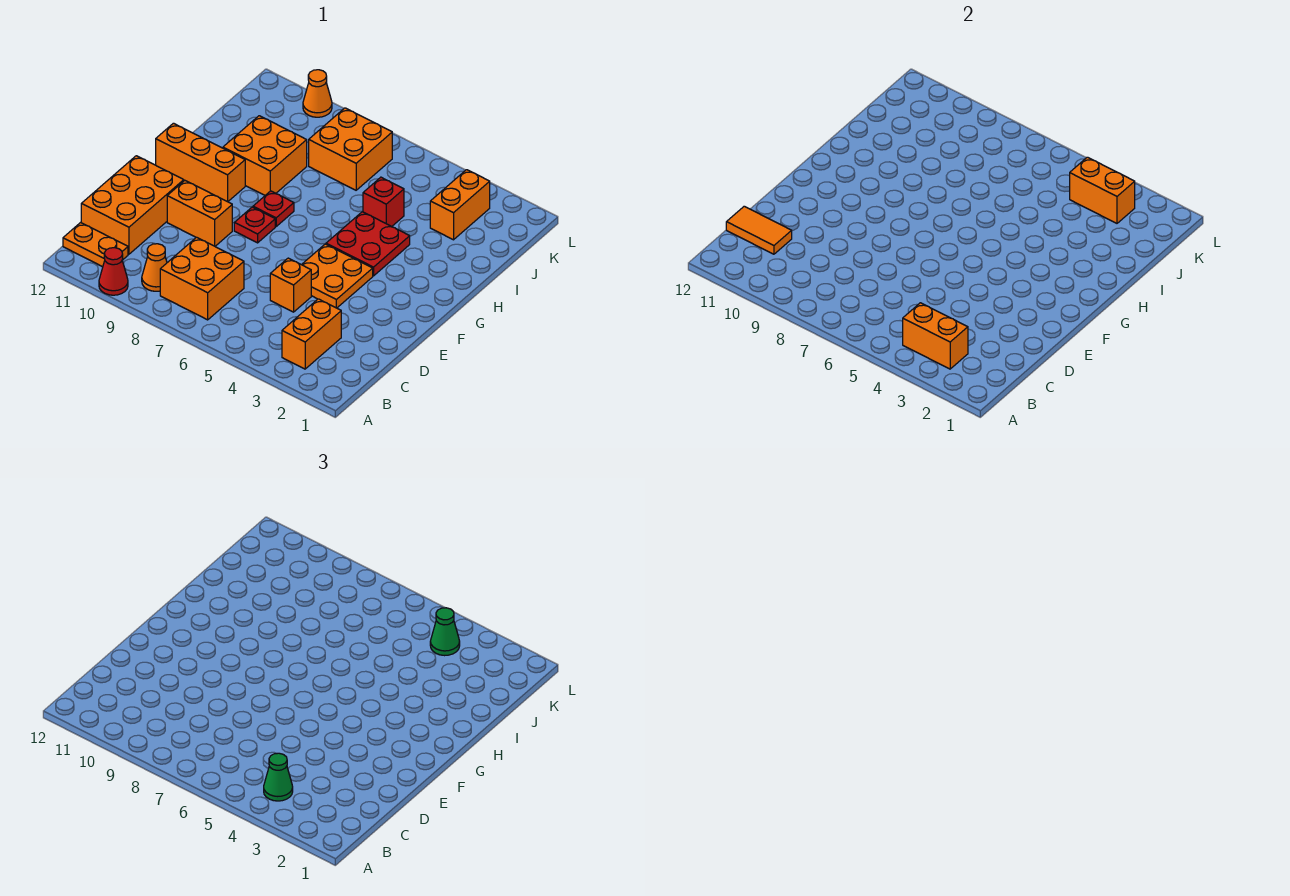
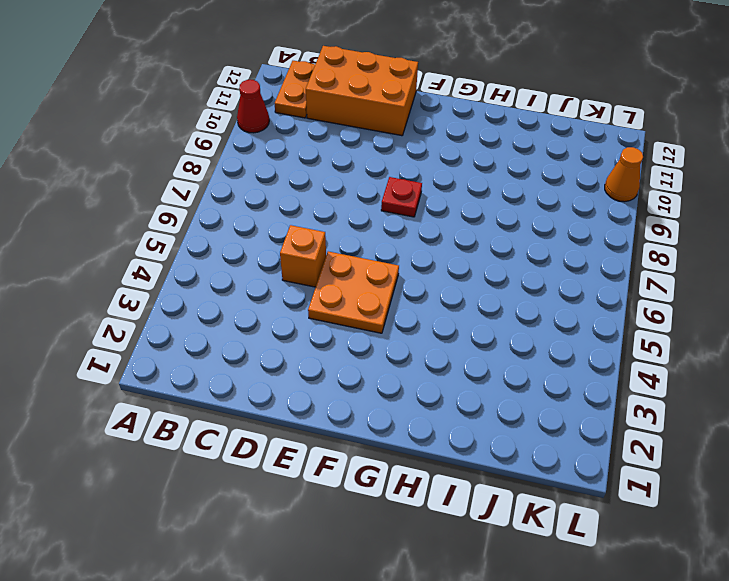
none -> orange 1x2 brick [282,299,341,369]
none -> orange 2x2 brick [160,237,244,320]
none -> orange 1x1 cone [142,244,167,291]

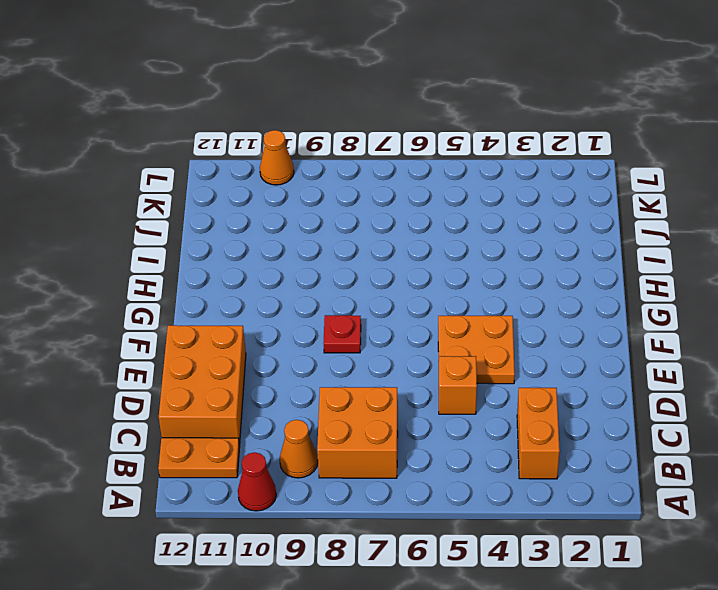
none -> orange 1x2 brick [167,181,232,246]
none -> red 2x2 plate [326,212,410,276]
none -> red 1x1 plate [253,191,294,226]

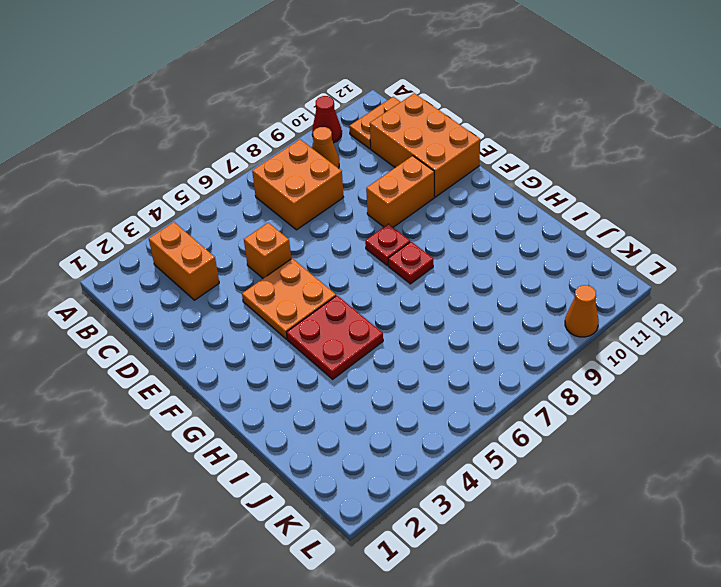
none -> orange 1x3 brick [156,123,245,202]
none -> orange 2x2 brick [223,116,307,195]
none -> red 1x1 brick [363,177,404,226]

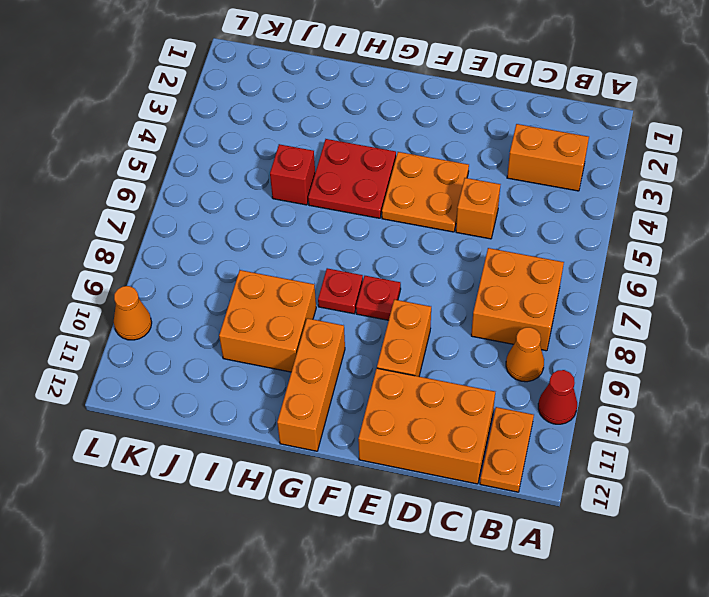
none -> orange 1x2 brick [430,170,490,240]
none -> orange 2x2 brick [309,108,392,190]
none -> orange 1x2 brick [903,303,968,369]

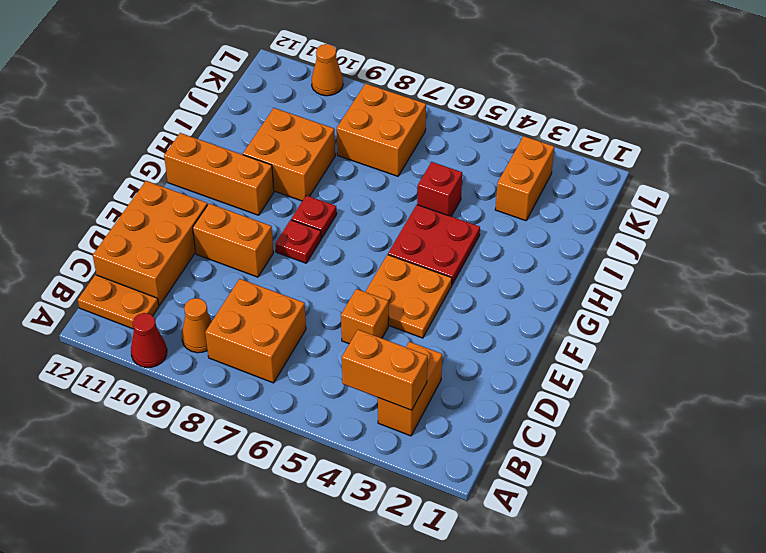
none -> orange 1x2 tile [726,206,792,254]
none -> orange 1x2 brick [1070,157,1135,223]
none -> green 1x1 cone [264,753,293,801]

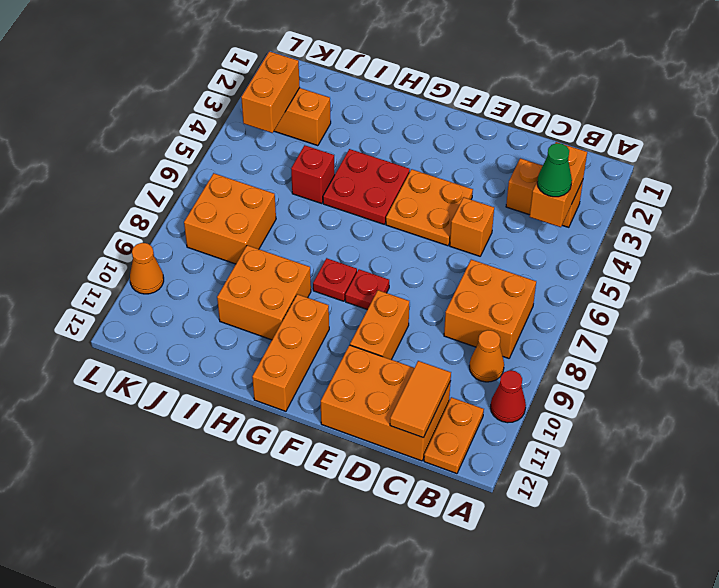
none -> green 1x1 cone [430,608,460,656]

